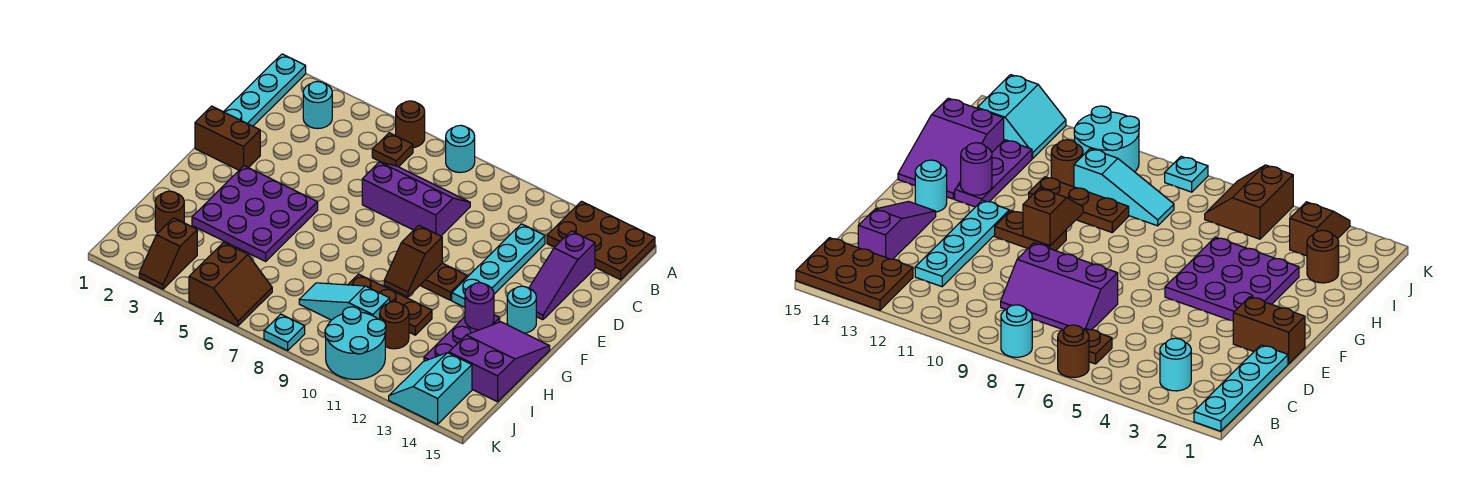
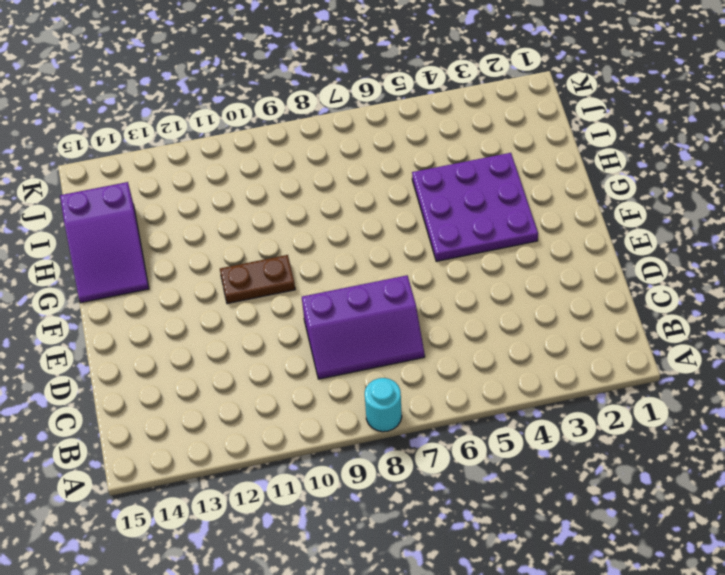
none -> cyan 1x4 plate [224,54,306,126]
none -> brown 1x1 round brick [396,101,425,148]
none -> brown 2x3 plate [547,201,655,280]

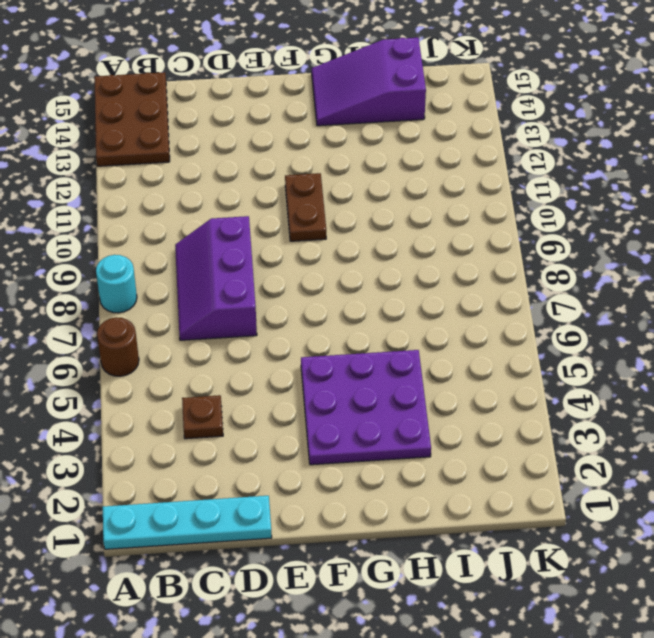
brown 1x1 plate [182,395,223,439] -> brown 1x1 plate moved to [372,133,413,167]
none -> cyan 1x1 round brick [303,81,332,129]
none -> cyan 1x4 plate [452,224,545,307]
none -> purple 1x3 slope [529,231,595,320]

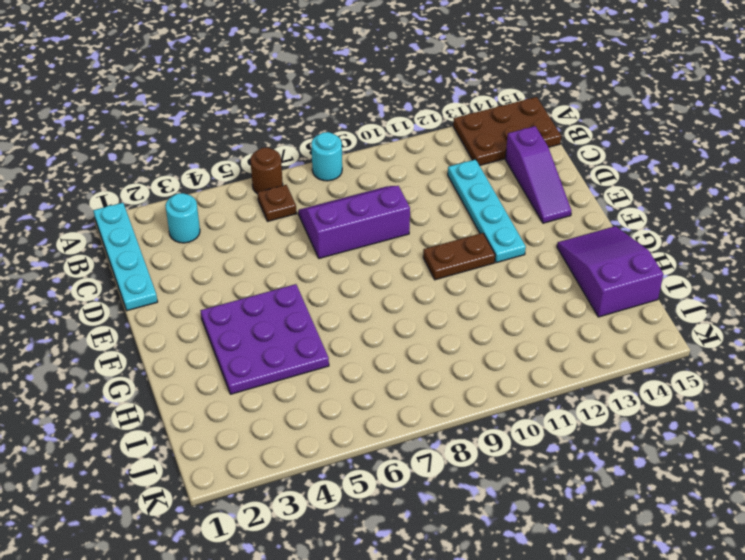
none -> brown 1x2 brick [195,106,260,170]
none -> cyan 1x1 round brick [507,286,536,333]
none -> purple 1x3 plate [424,315,500,361]

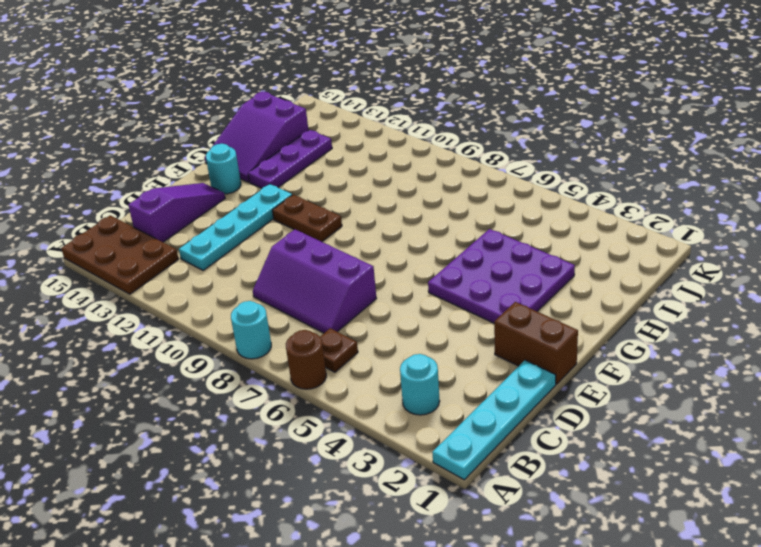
none -> brown 1x3 plate [348,274,432,335]
none -> brown 1x1 round brick [155,191,184,233]
none -> cyan 1x3 slope [299,283,390,320]

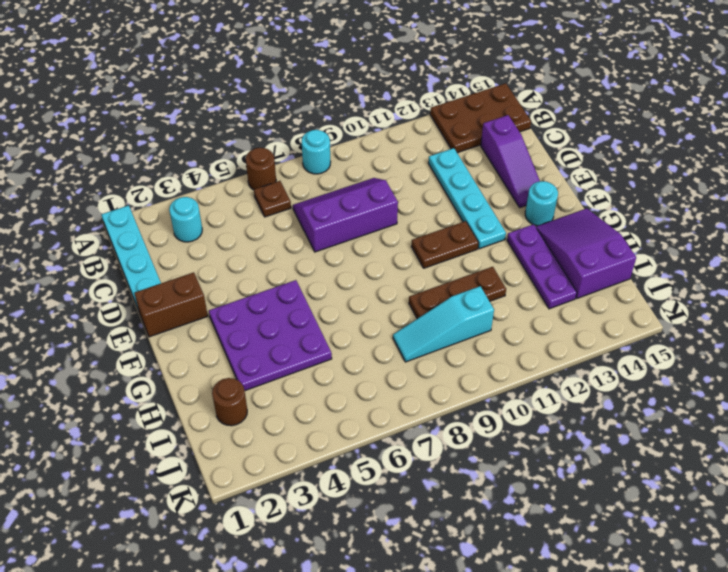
none -> brown 1x1 round brick [380,302,409,349]
none -> brown 1x2 slope [139,218,197,289]
none -> brown 2x2 slope [189,242,272,326]

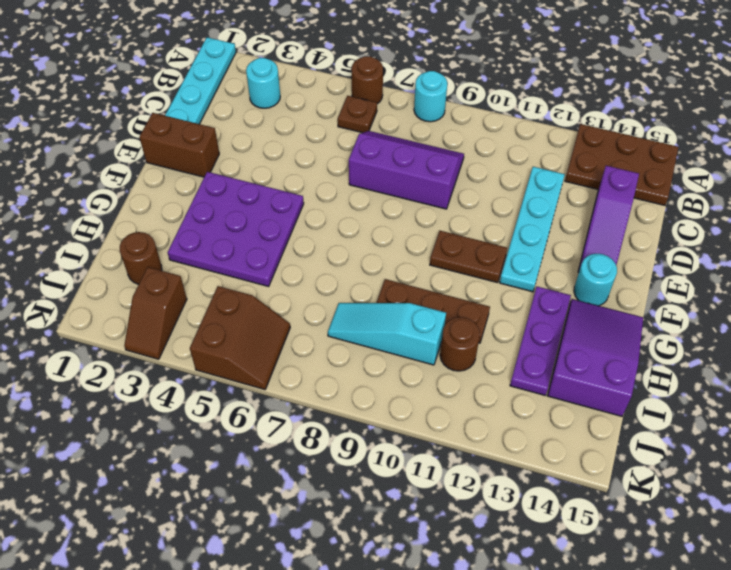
none -> cyan 2x2 round brick [325,307,386,379]
none -> cyan 2x2 slope [389,353,472,424]
none -> cyan 1x1 plate [264,314,305,351]

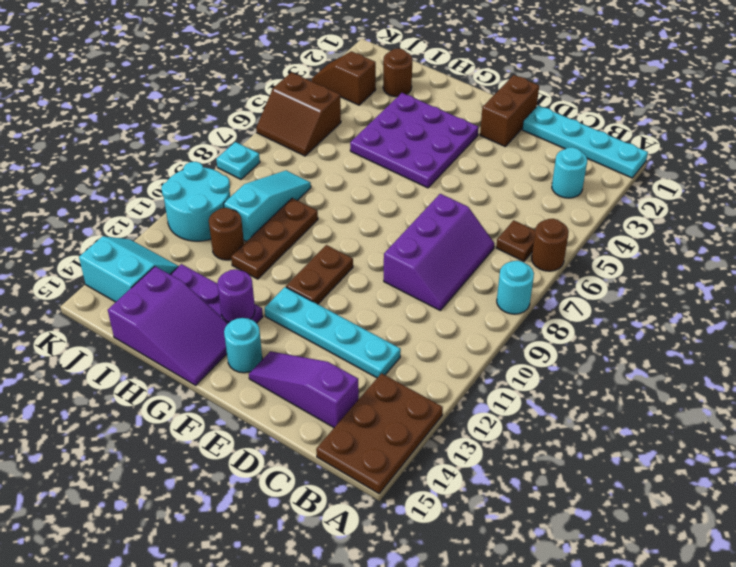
none -> brown 1x2 slope [384,225,442,297]

